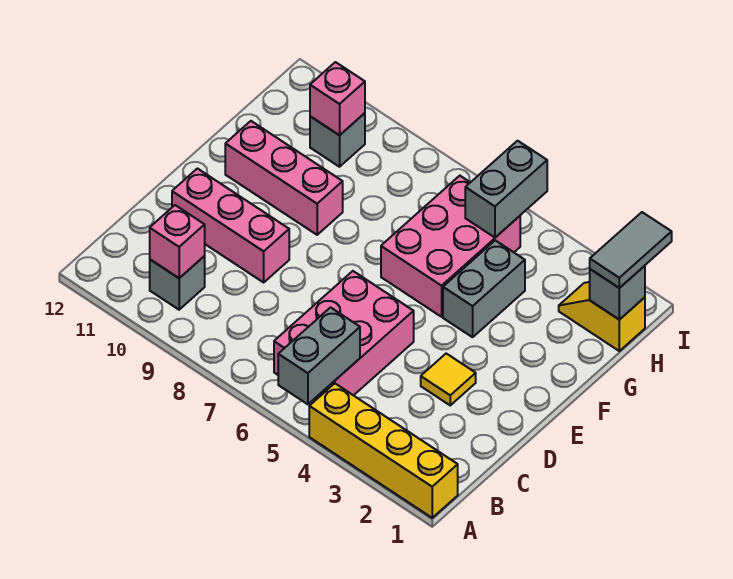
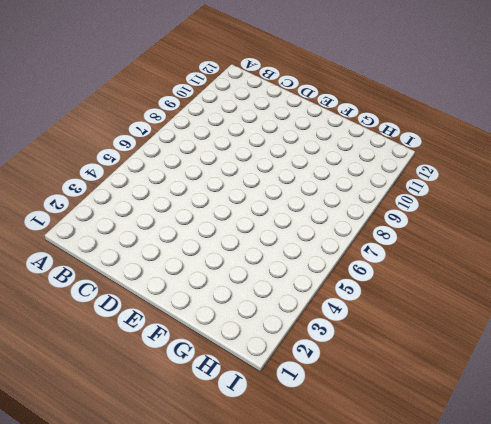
none -> yellow 1x4 brick [309,384,458,518]
none -> pink 2x3 brick [274,271,414,400]
none -> grey 1x1 brick [150,256,205,310]

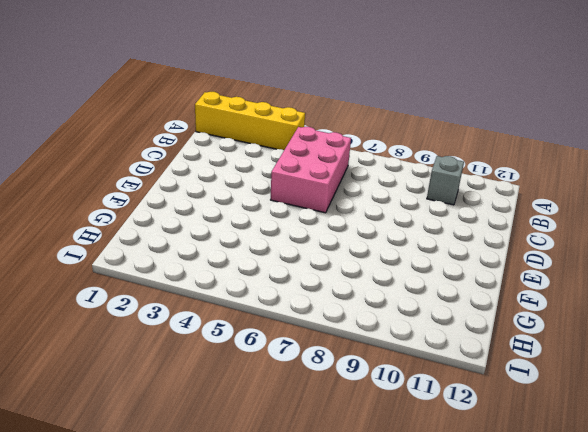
none -> yellow 1x1 tile [421,354,476,405]
none -> pink 1x3 brick [172,169,289,282]
none -> grey 1x2 brick [443,240,525,337]

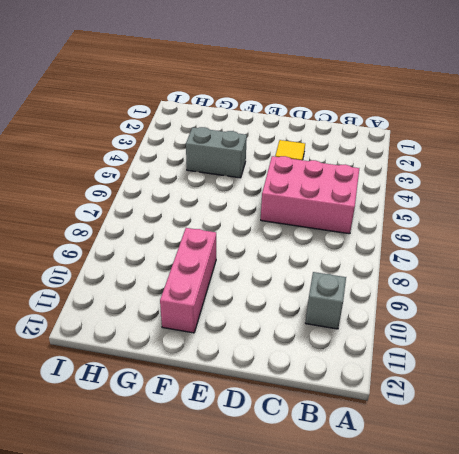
none -> yellow 1x4 brick [309,384,458,518]
none -> pink 1x3 brick [172,169,289,282]
none -> pink 2x3 brick [381,176,520,317]

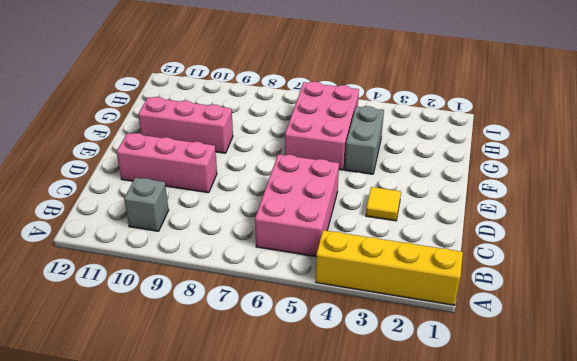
none -> yellow 1x2 slope [559,282,645,351]
none -> grey 1x1 brick [310,113,365,167]
none -> grey 1x2 brick [278,308,360,404]

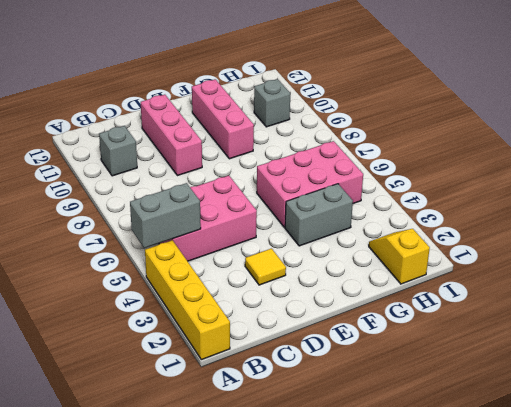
none -> pink 1x1 brick [150,205,205,278]
none -> grey 1x1 brick [590,266,645,320]
none -> grey 1x2 brick [465,141,547,237]

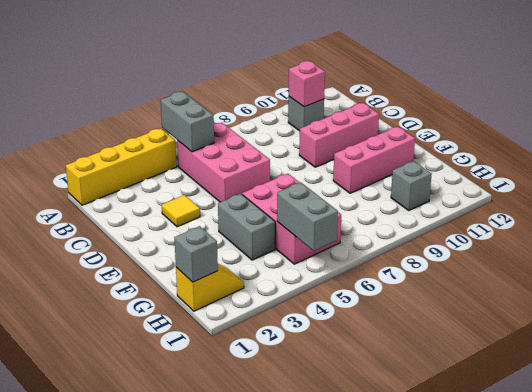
none -> pink 1x1 brick [310,62,365,135]
none -> grey 1x2 tile [590,212,672,288]

